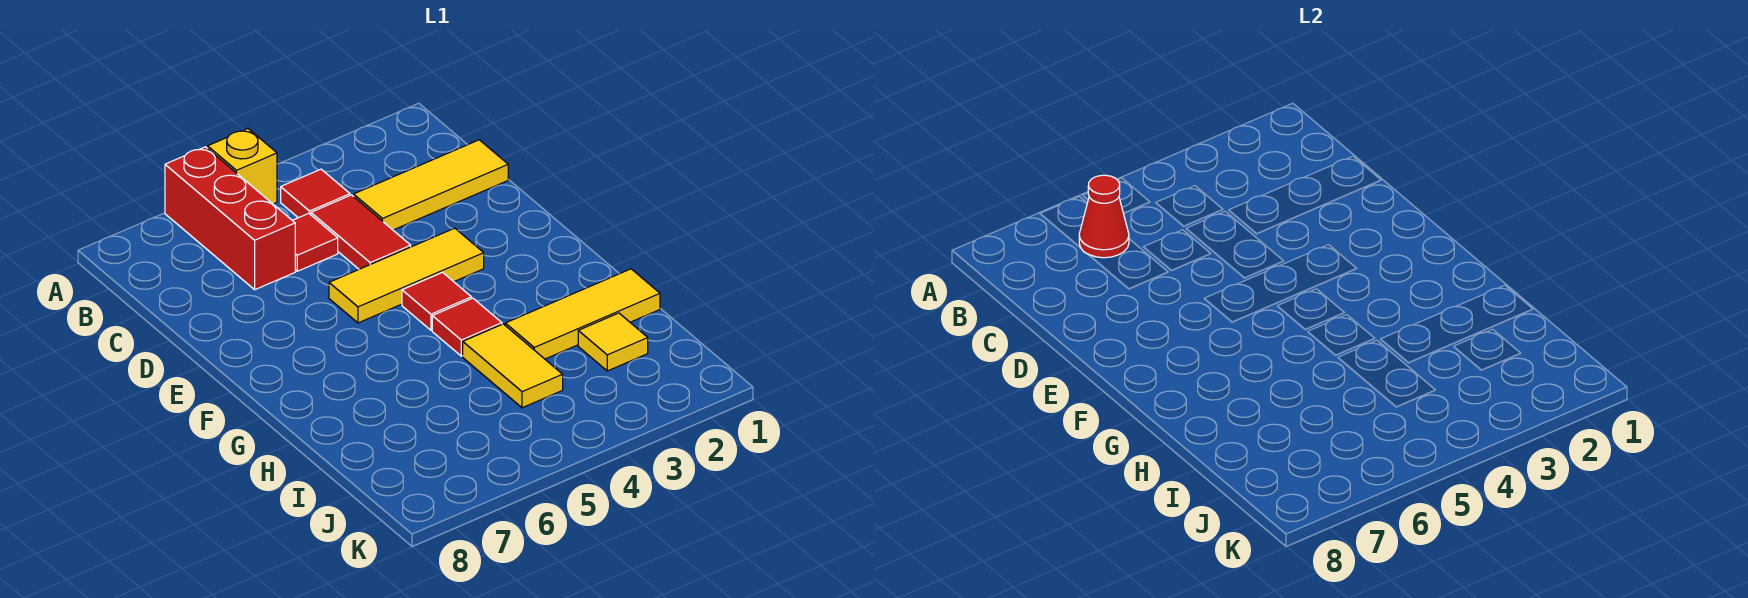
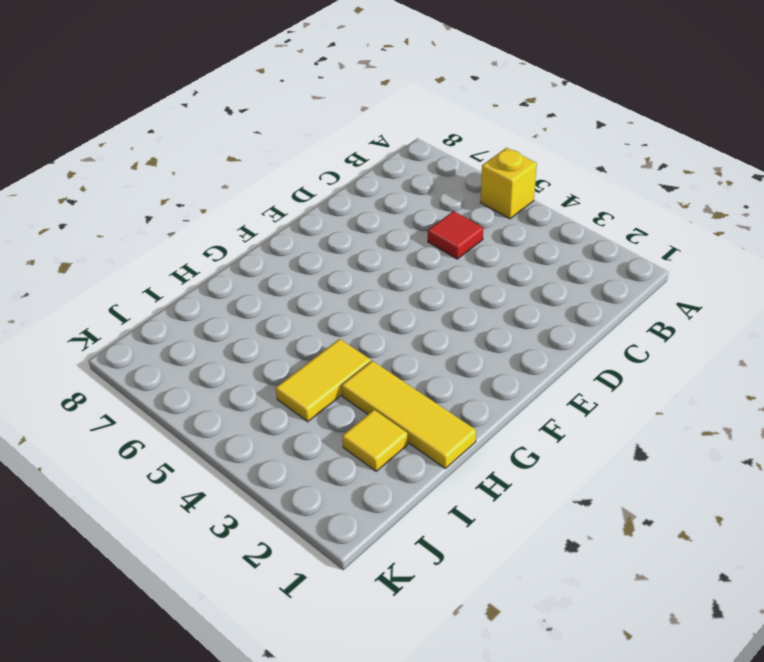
none -> red 1x3 brick [165,147,295,290]
none -> red 1x1 tile [281,169,350,218]
none -> yellow 1x3 tile [354,140,508,230]

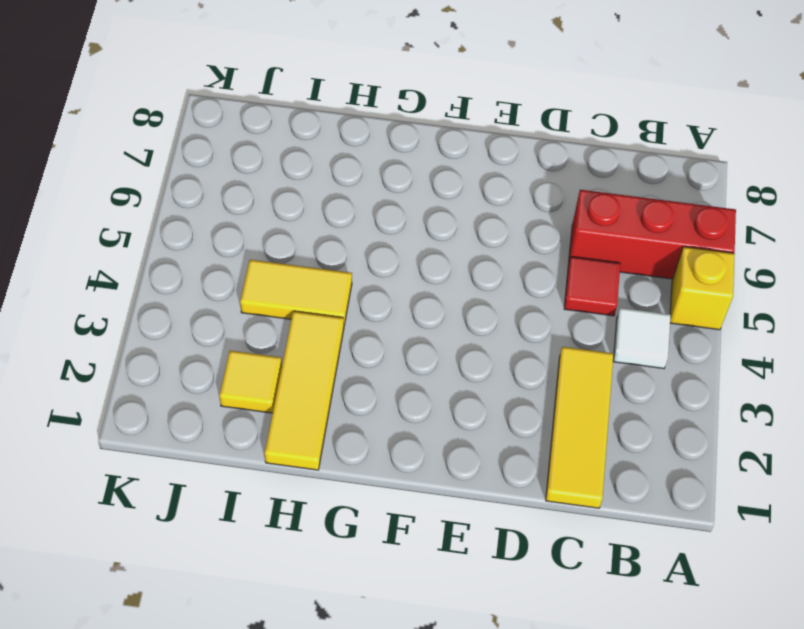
white 1x1 tile [613,308,671,369] -> red 1x1 tile [281,169,350,218]
none -> red 1x2 tile [311,195,411,269]
none -> yellow 1x3 tile [329,228,484,323]
none -> red 1x1 tile [402,272,472,330]

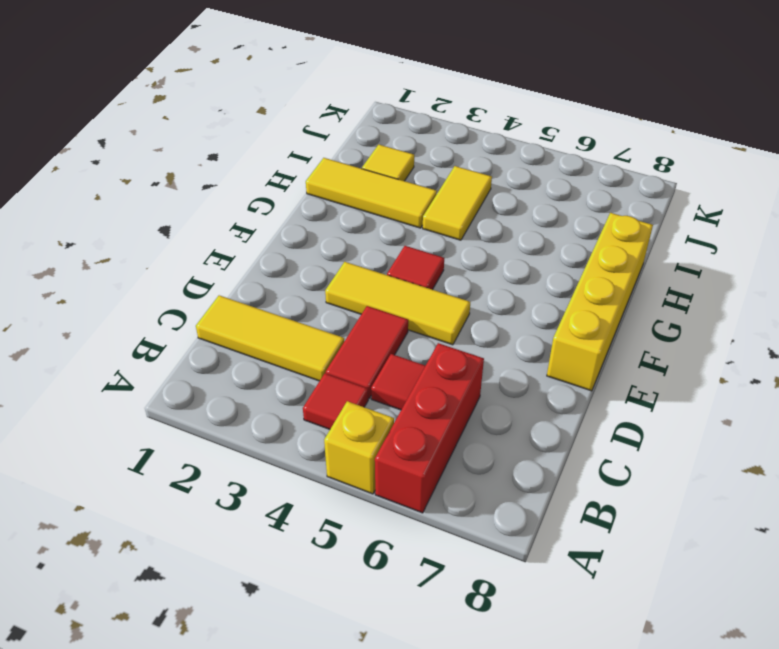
yellow 1x4 brick [547,213,653,391] -> none
none -> red 1x1 tile [432,298,502,356]
none -> red 1x1 cone [1079,175,1129,258]

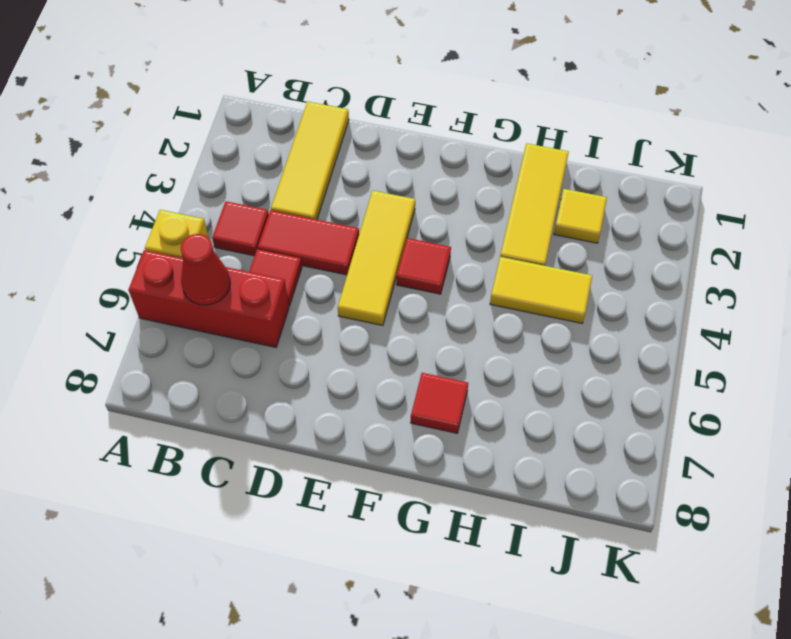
red 1x1 tile [411,373,468,433] -> red 1x1 tile moved to [432,298,502,356]

